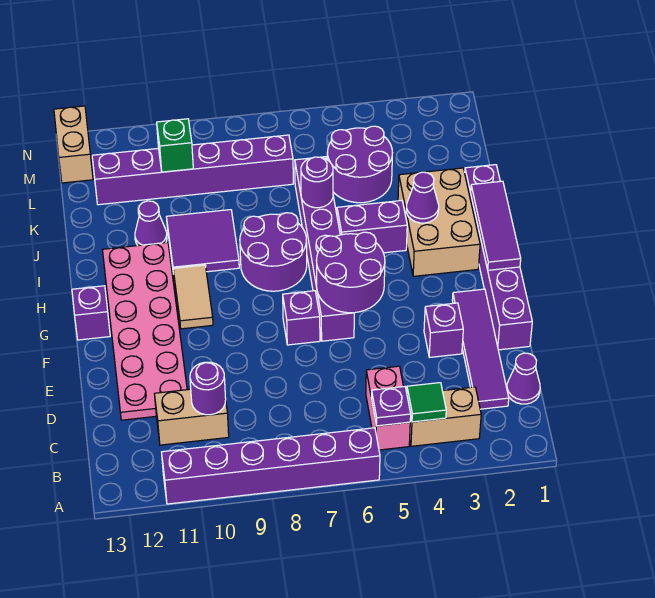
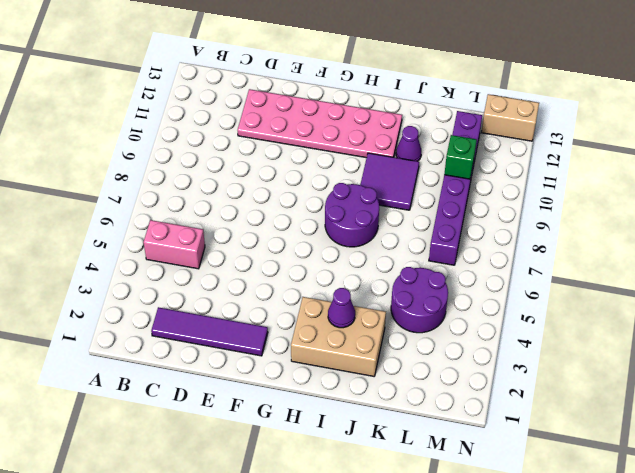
none -> purple 1x6 brick [162,428,380,504]
none -> tan 1x2 brick [410,387,481,446]
none -> purple 1x1 cone [507,353,540,404]

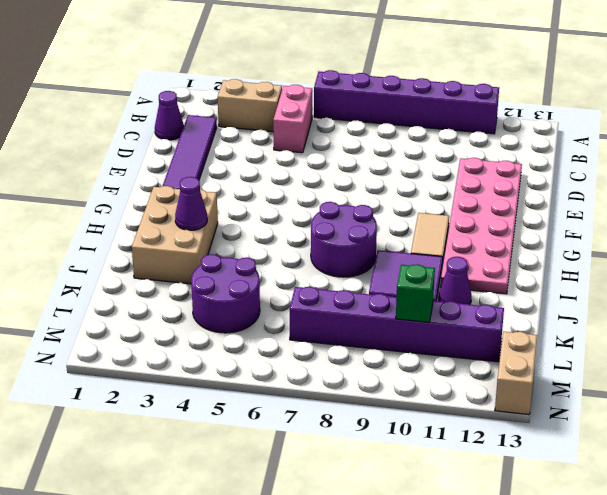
none -> tan 1x2 brick [155,389,229,445]
none -> purple 1x6 brick [465,165,532,350]
none -> purple 1x1 brick [424,303,463,357]

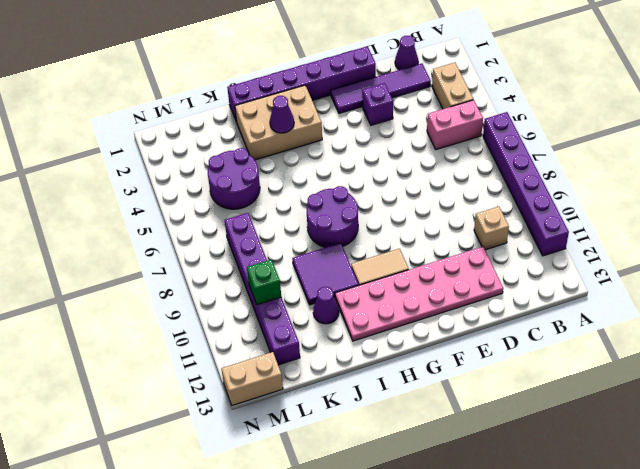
tan 1x1 brick [474,207,509,250] -> tan 1x2 brick [155,389,229,445]
none -> purple 1x6 brick [295,157,354,341]
none -> purple 1x1 brick [283,291,320,345]
none -> purple 1x1 brick [72,286,110,340]

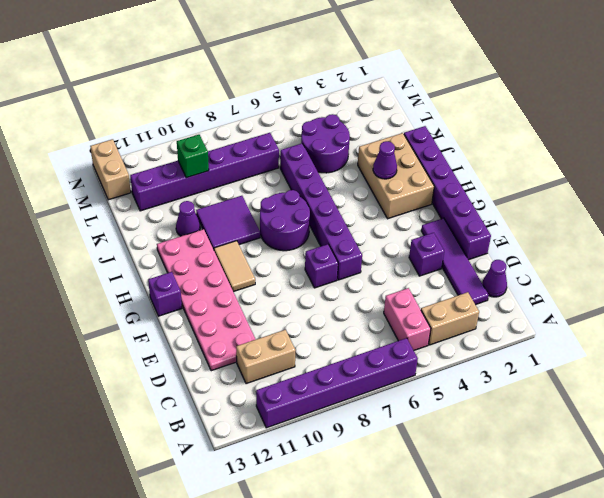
none -> purple 1x2 brick [337,201,407,253]
none -> green 1x1 tile [407,383,446,422]
none -> purple 1x1 plate [371,387,411,426]

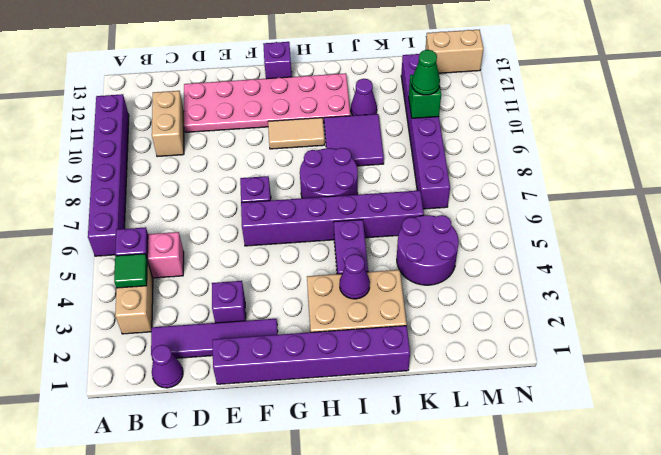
green 1x1 cone [412,50,440,95] -> none
none -> purple 1x1 round brick [190,362,226,415]
none -> purple 2x2 round brick [316,232,385,313]
none -> purple 1x3 tile [471,181,521,270]

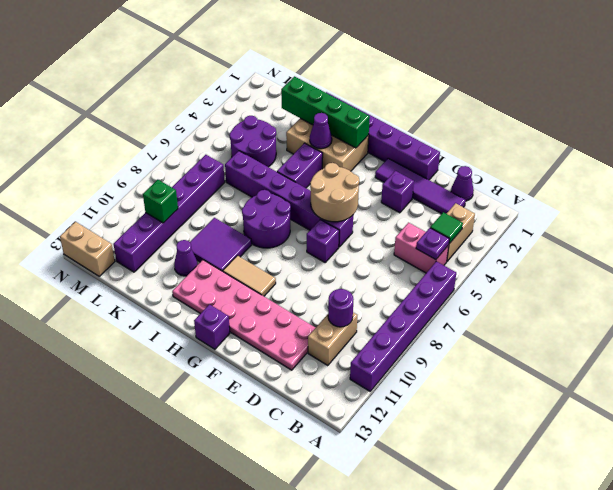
tan 2x2 round brick [310,163,359,222] -> purple 2x2 round brick [316,232,385,313]
green 1x4 brick [281,76,370,148] -> none
none -> purple 1x3 tile [471,181,521,270]
none -> purple 1x1 round brick [301,157,333,208]

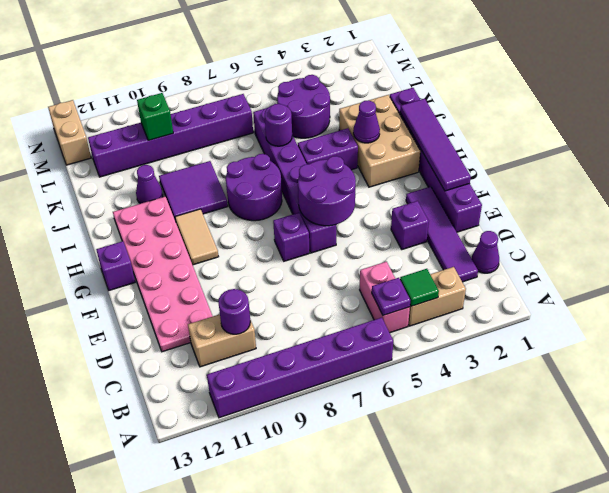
purple 1x4 tile [400,99,471,191] -> purple 1x3 tile [471,181,521,270]

